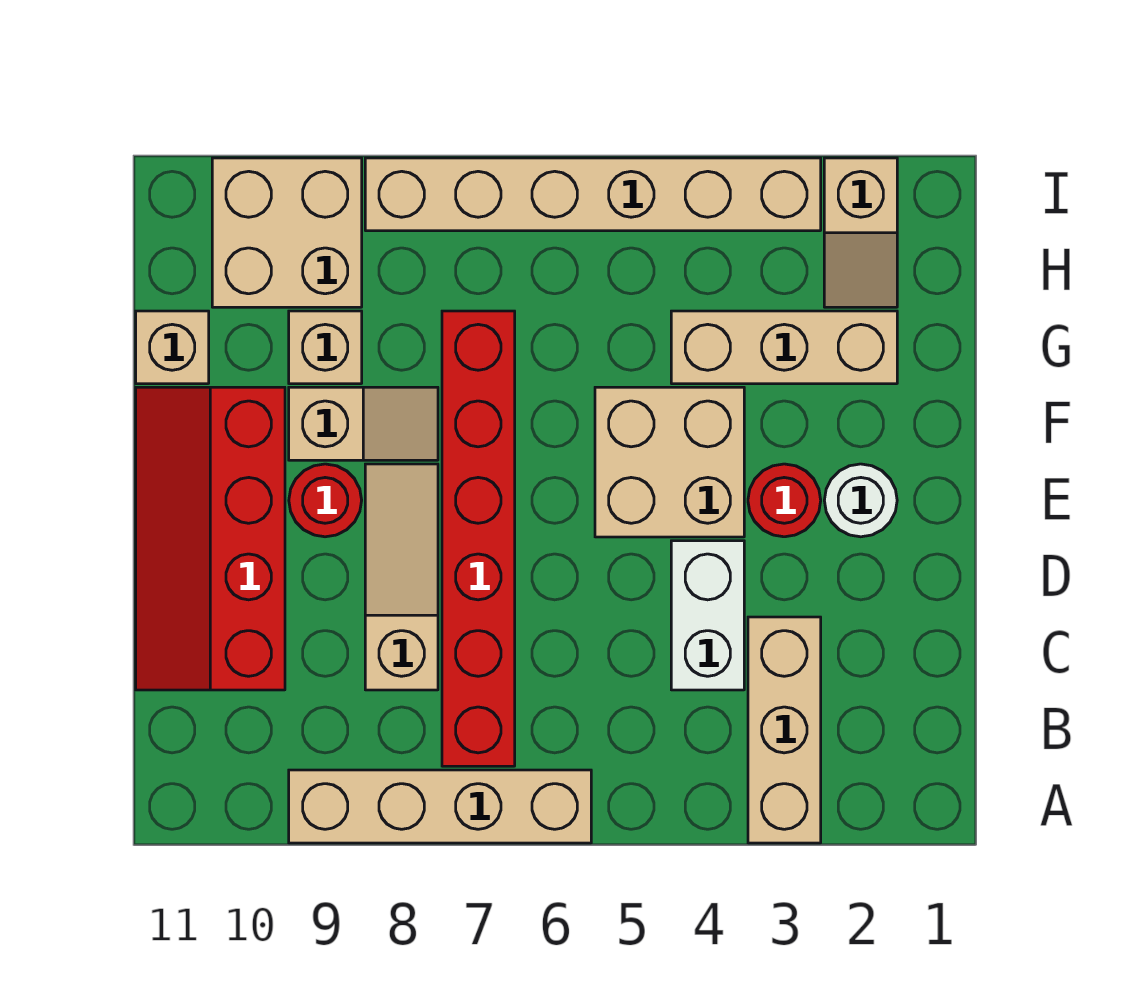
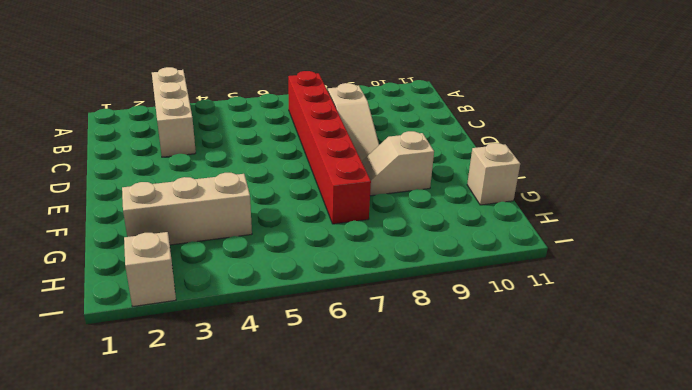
none -> tan 1x4 brick [289,770,591,843]
none -> white 1x2 brick [671,541,744,690]
none -> red 2x4 slope [136,387,285,690]

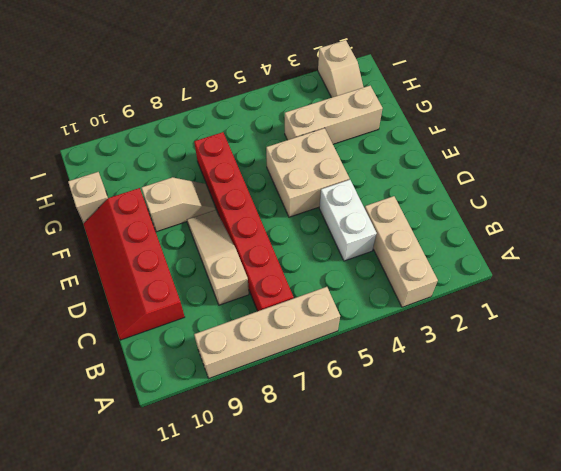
none -> white 1x1 round brick [824,464,897,537]
none -> red 1x1 round brick [748,464,821,537]
none -> red 1x1 round brick [289,464,362,537]

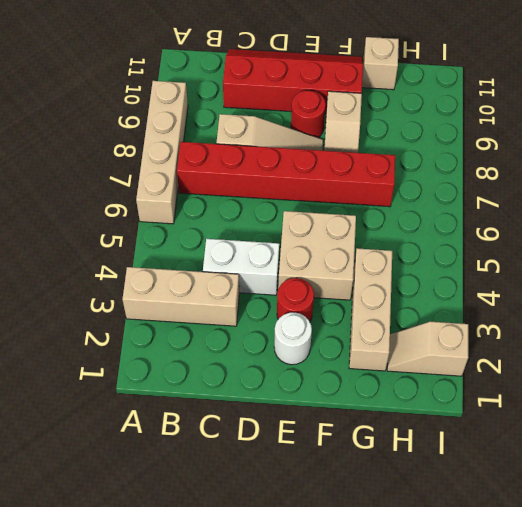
none -> tan 1x1 brick [289,311,362,384]
none -> tan 2x2 brick [212,158,362,307]
none -> tan 1x6 brick [365,158,821,231]

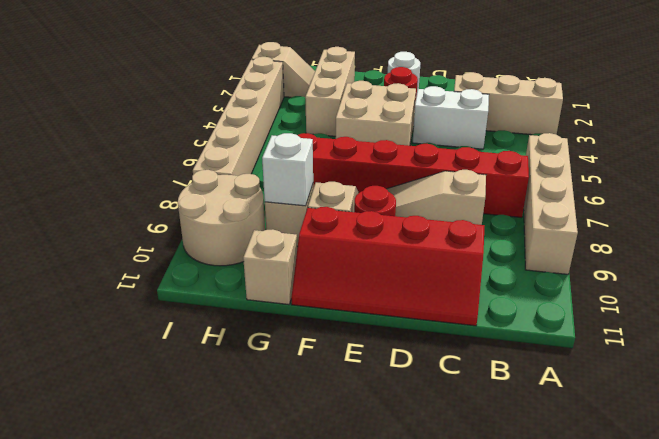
white 1x1 brick [262,133,313,206] -> none
tan 2x2 round brick [178,170,265,266] -> tan 2x2 brick [212,158,362,307]

